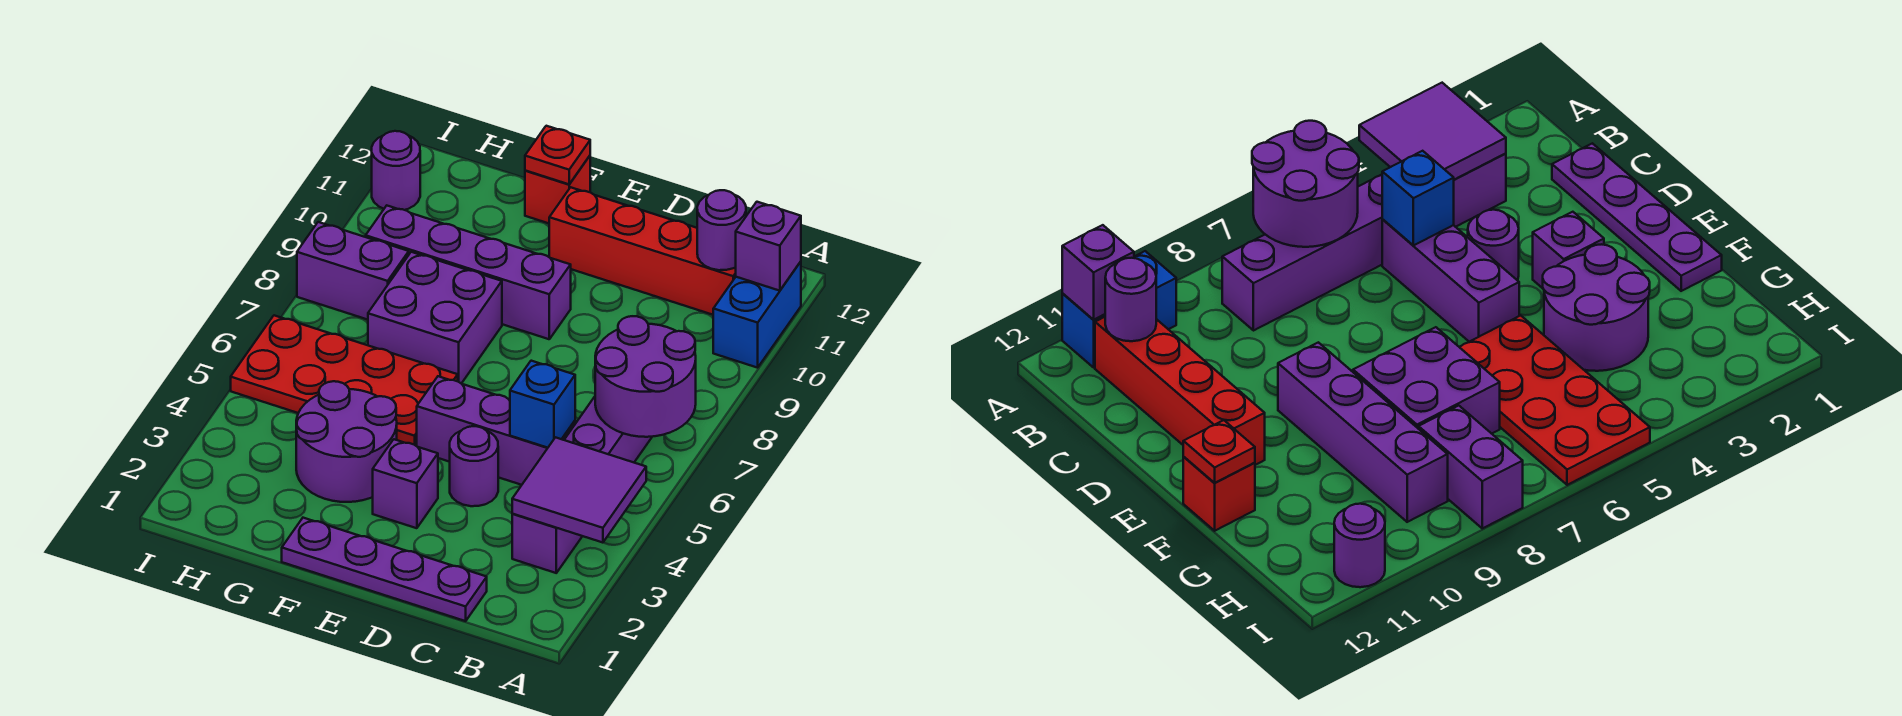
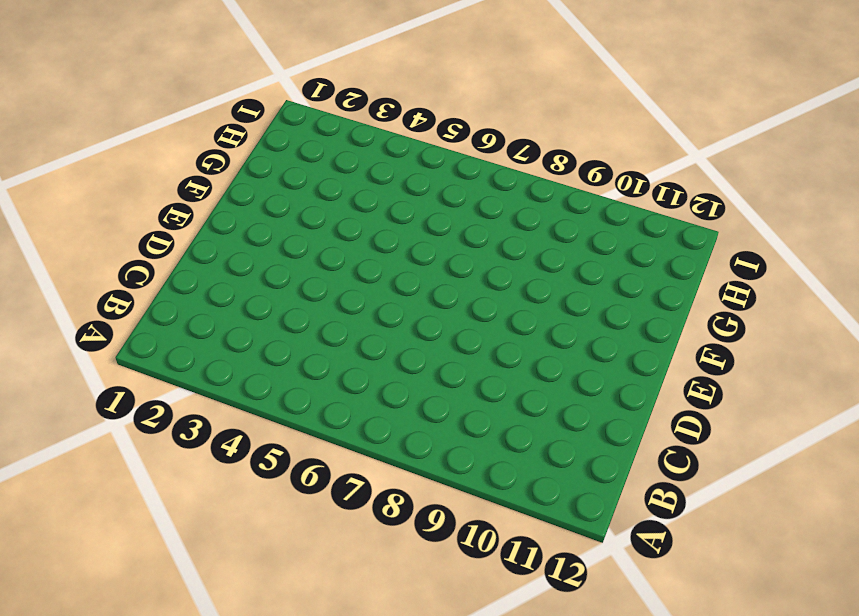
none -> blue 1x2 brick [713,262,801,368]
none -> purple 1x6 brick [512,397,652,573]
none -> red 1x4 brick [549,187,736,315]

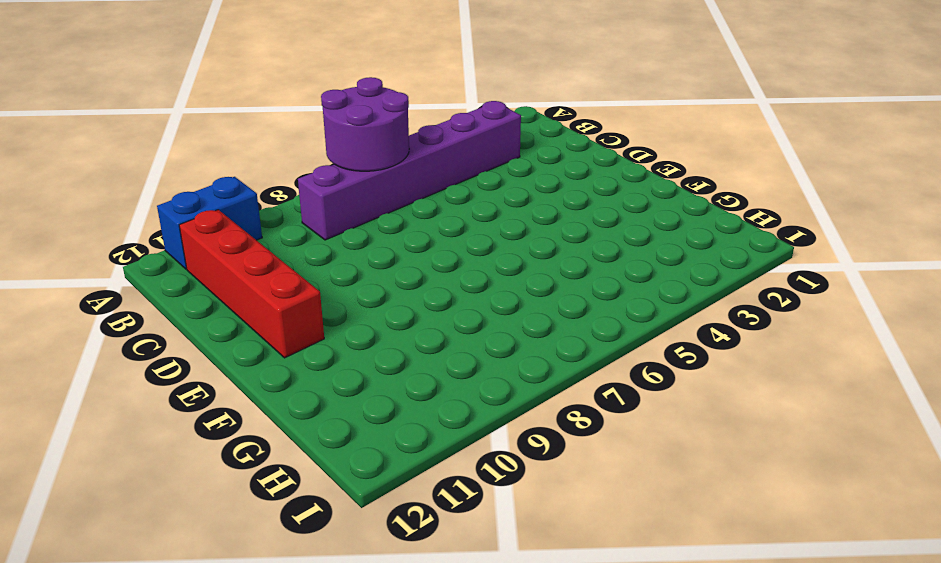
none -> purple 1x4 plate [282,518,487,621]
none -> purple 1x3 brick [417,376,575,485]
none -> purple 1x1 round brick [450,426,498,506]

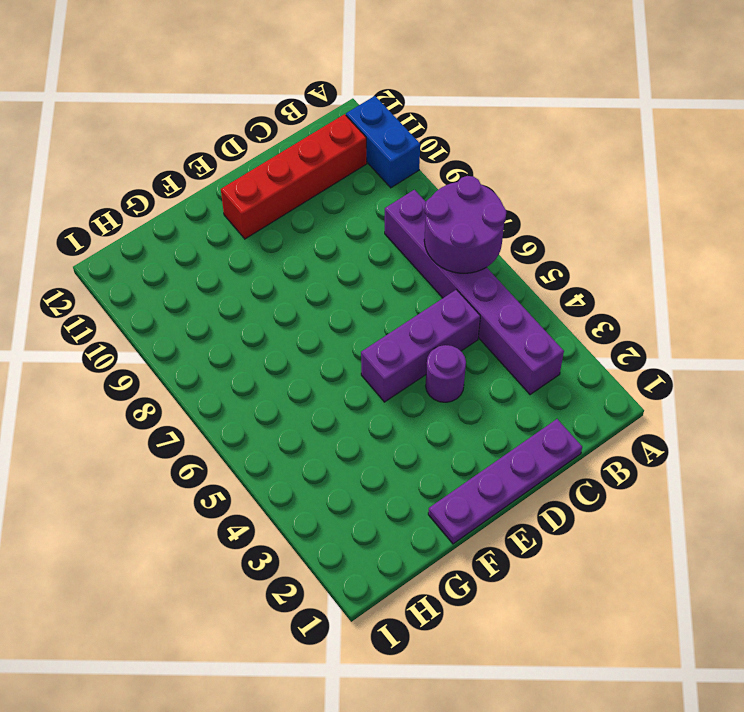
none -> purple 1x1 brick [373,439,438,528]
none -> purple 1x4 brick [366,206,571,339]
none -> purple 2x2 round brick [296,381,397,502]

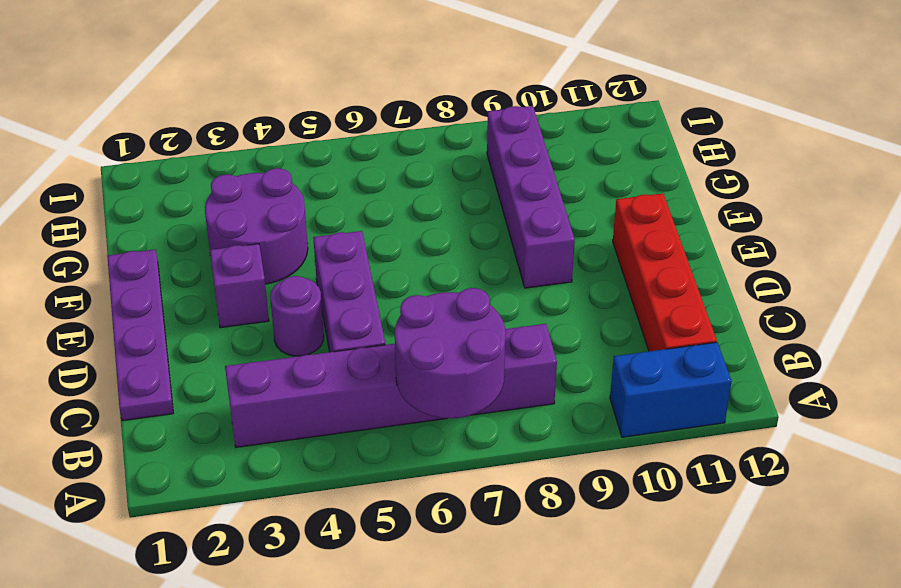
none -> red 2x4 plate [231,315,458,446]
none -> purple 2x2 brick [368,252,502,384]
none -> red 1x1 brick [525,156,590,223]

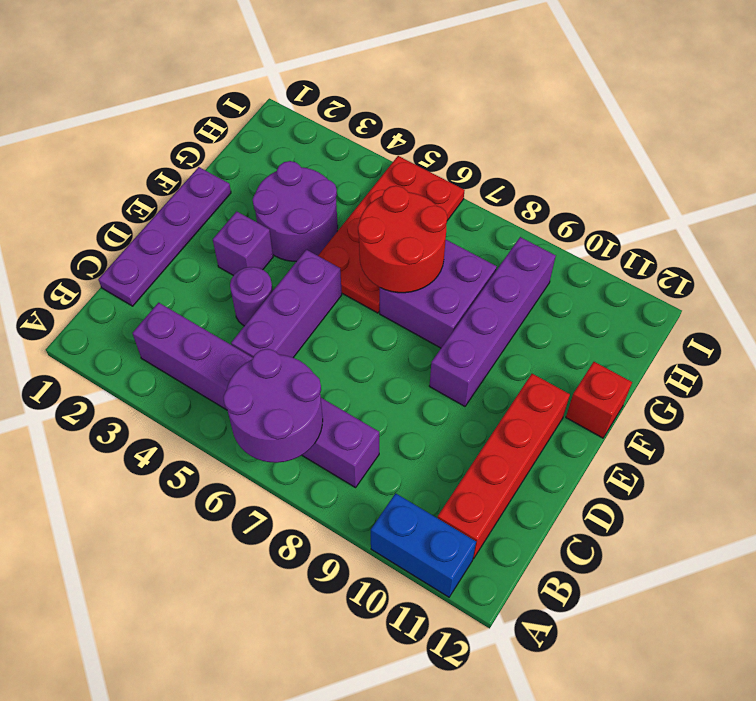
red 2x2 round brick [358,186,447,293] -> none
none -> purple 1x2 brick [297,222,409,320]
none -> purple 1x1 round brick [372,131,420,210]
none -> purple 2x2 tile [512,437,646,543]

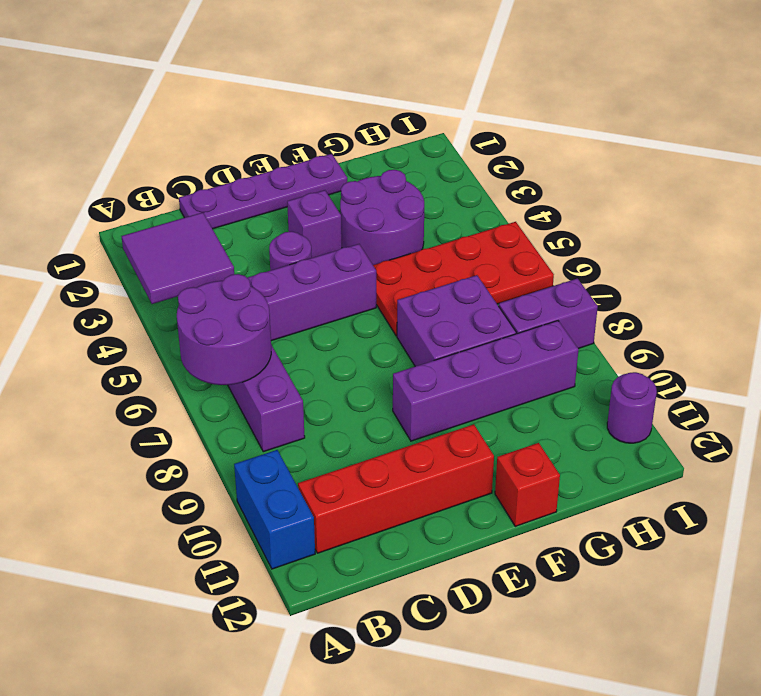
none -> purple 1x1 brick [736,202,801,291]
none -> purple 1x1 round brick [697,190,746,270]
none -> blue 1x1 brick [510,361,575,448]

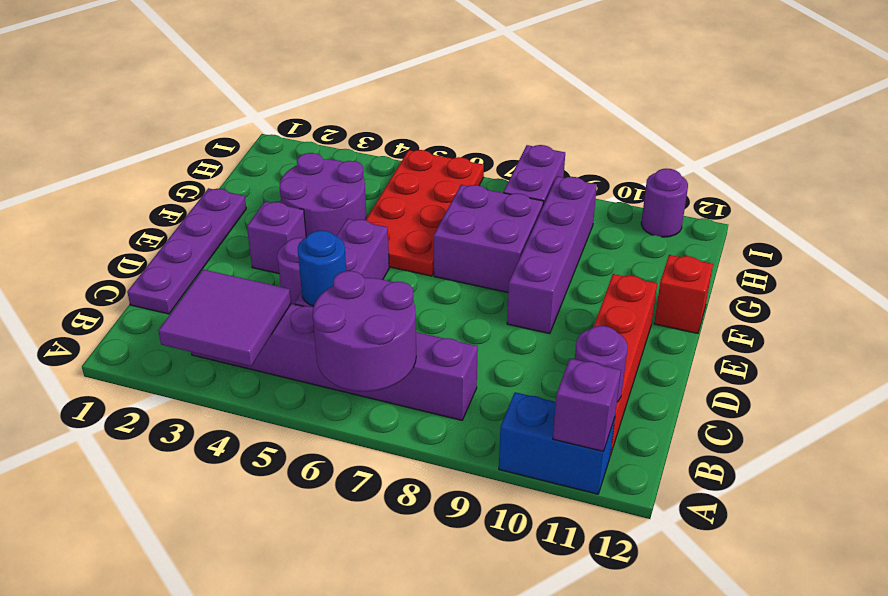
blue 1x1 round brick [298,230,346,306] -> blue 1x1 brick [510,361,575,448]
none -> red 1x1 plate [525,126,590,184]

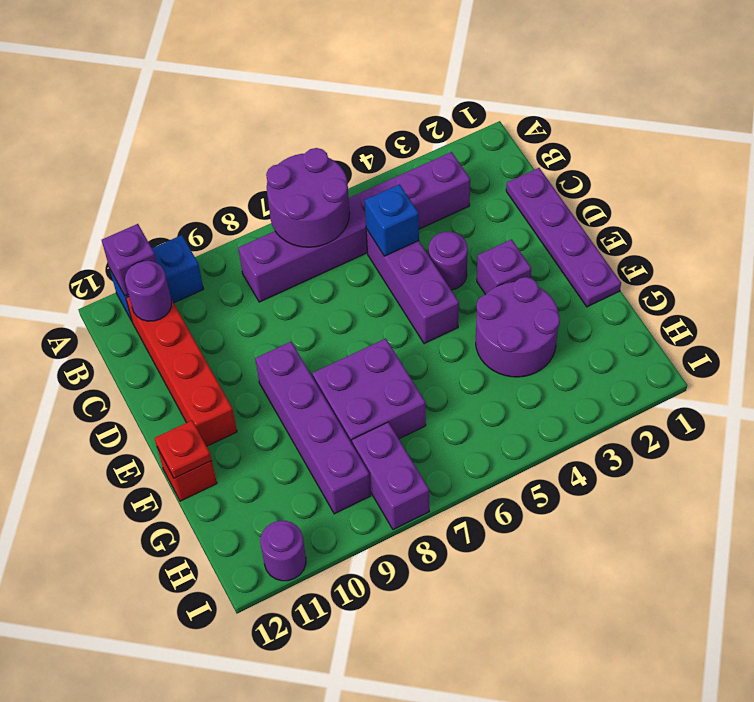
none -> red 2x4 plate [231,315,458,446]
none -> purple 2x2 tile [512,437,646,543]

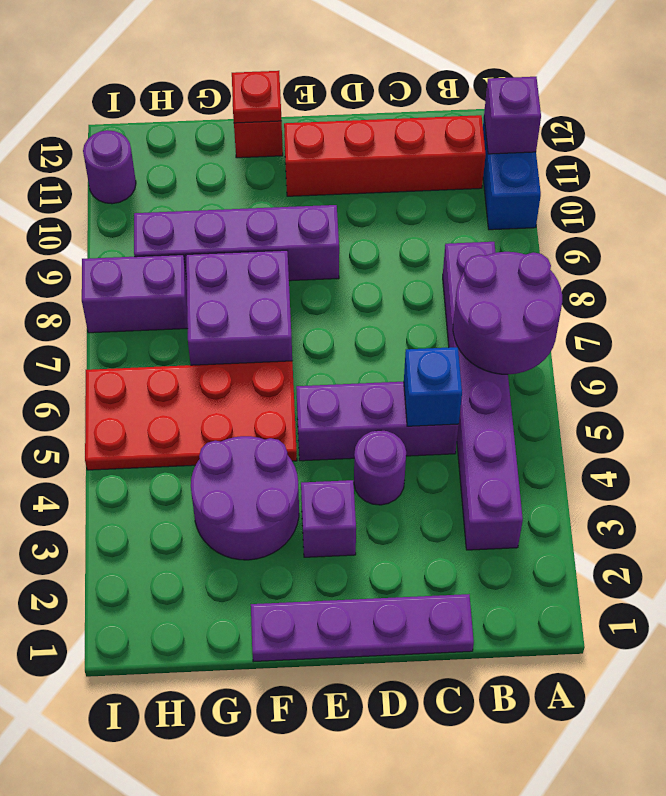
none -> purple 2x2 tile [512,437,646,543]
none -> purple 1x1 round brick [697,190,746,270]

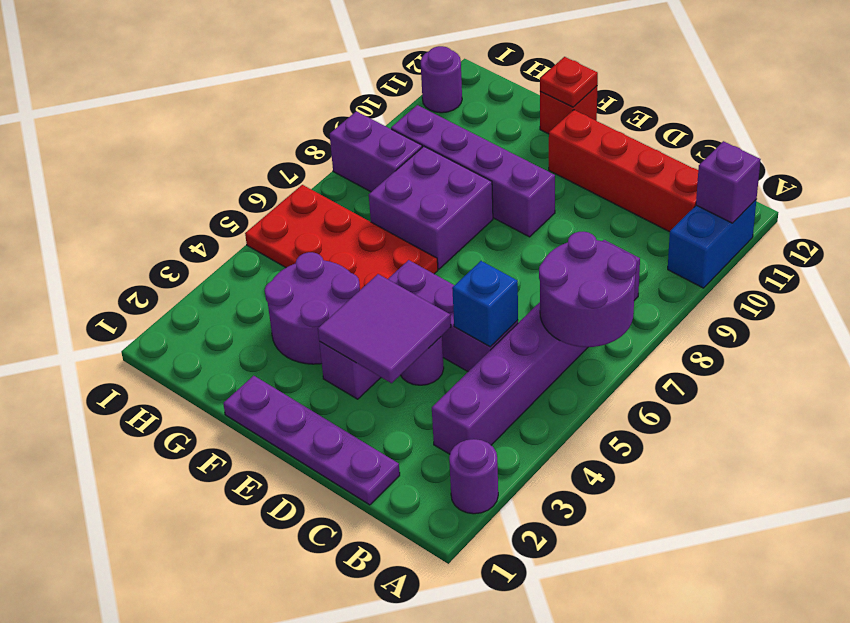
purple 1x1 round brick [449,439,498,514] -> purple 1x1 round brick moved to [697,190,746,270]
purple 2x2 tile [318,274,451,383] -> purple 2x2 tile moved to [512,437,646,543]

